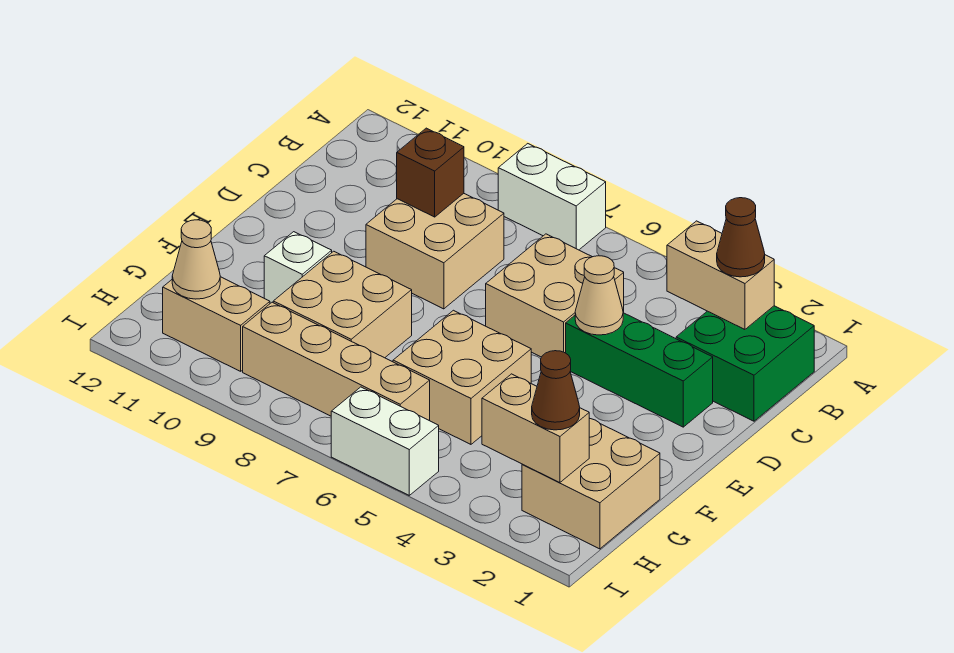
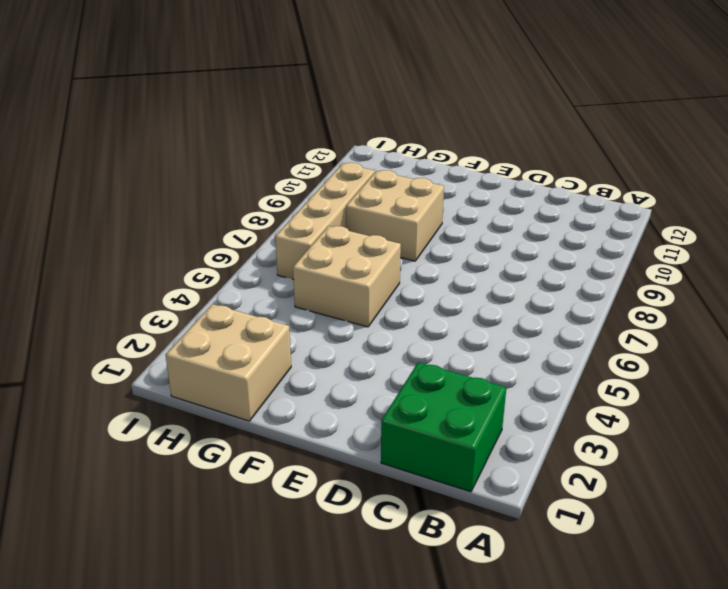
none -> white 1x2 brick [498,144,606,250]
none -> tan 2x2 brick [486,234,624,357]
none -> tan 2x2 brick [366,194,504,309]

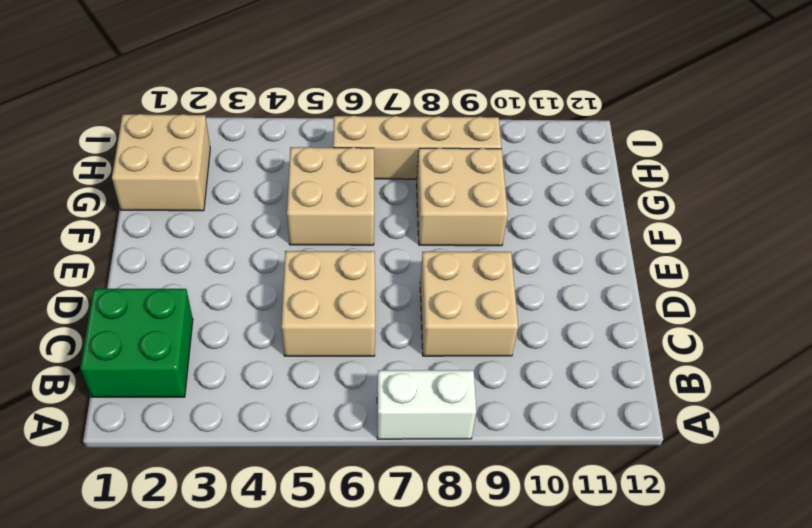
none -> green 1x3 brick [566,313,713,427]
none -> white 1x1 brick [264,232,332,303]
none -> tan 1x2 brick [163,277,270,371]

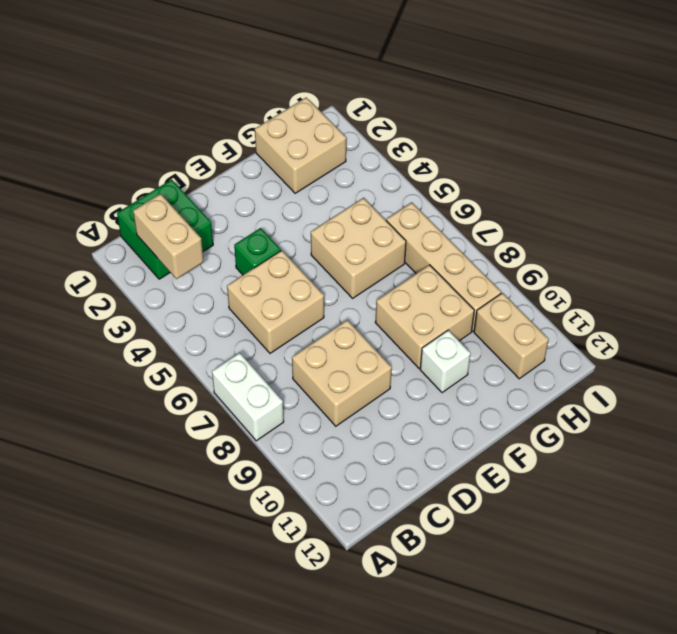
green 1x1 brick [234,228,281,275] -> green 1x3 brick [566,313,713,427]
none -> white 1x2 brick [331,387,439,495]
none -> brown 1x1 brick [397,128,464,217]
none -> tan 1x1 cone [575,256,623,335]

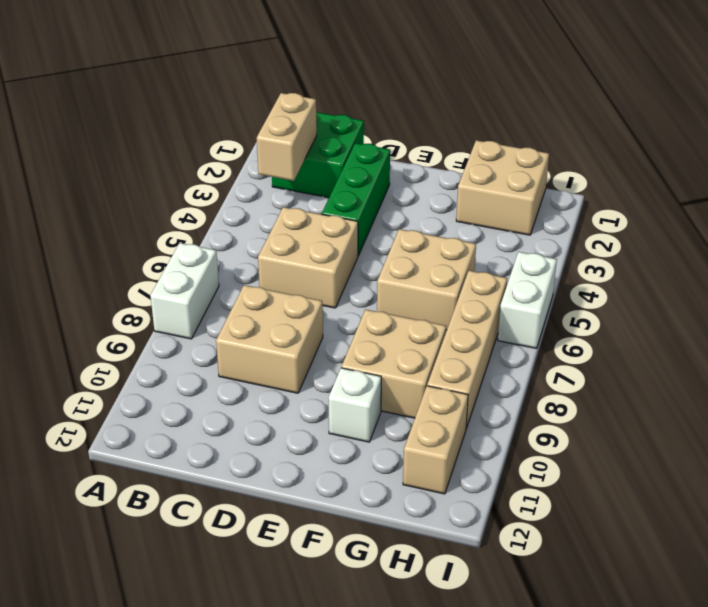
none -> brown 1x1 brick [397,128,464,217]
none -> tan 1x1 cone [575,256,623,335]
none -> tan 1x2 brick [482,374,590,483]

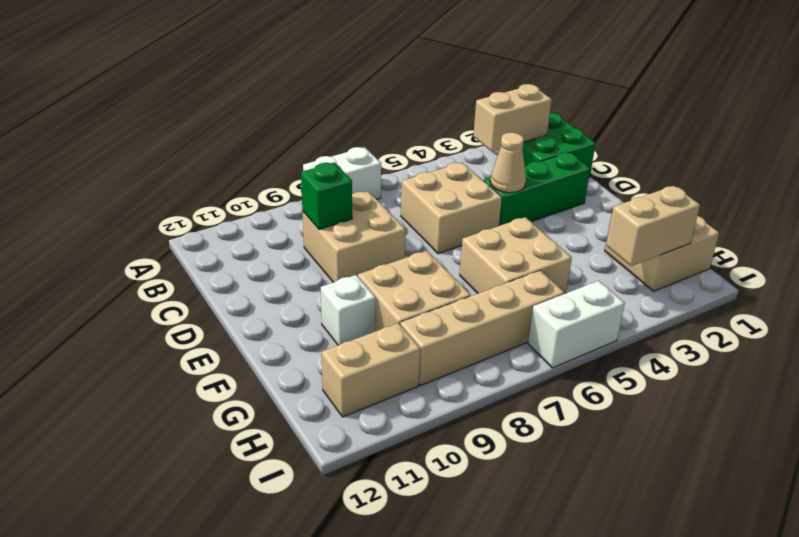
green 1x1 brick [301,163,352,229] -> brown 1x1 brick [397,128,464,217]
none -> tan 1x1 cone [172,220,220,299]
none -> brown 1x1 cone [717,198,765,277]
none -> brown 1x1 cone [532,351,580,430]

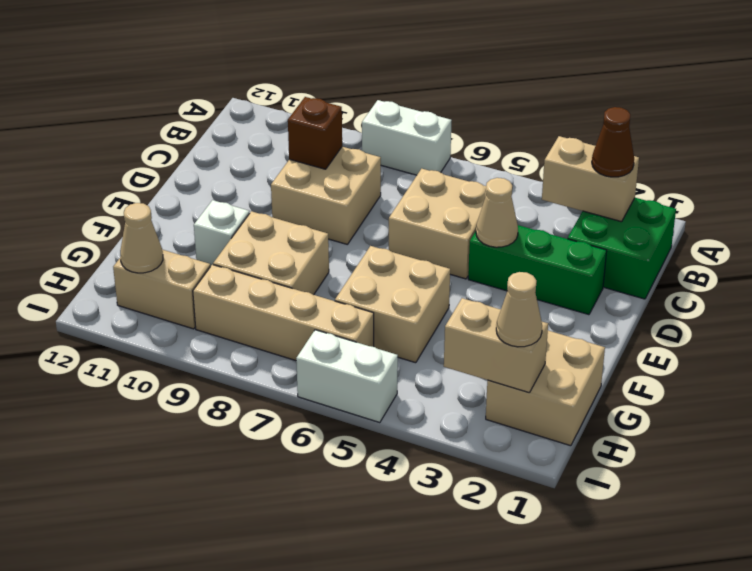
tan 1x1 cone [496,272,542,347] -> brown 1x1 cone [532,351,580,430]

